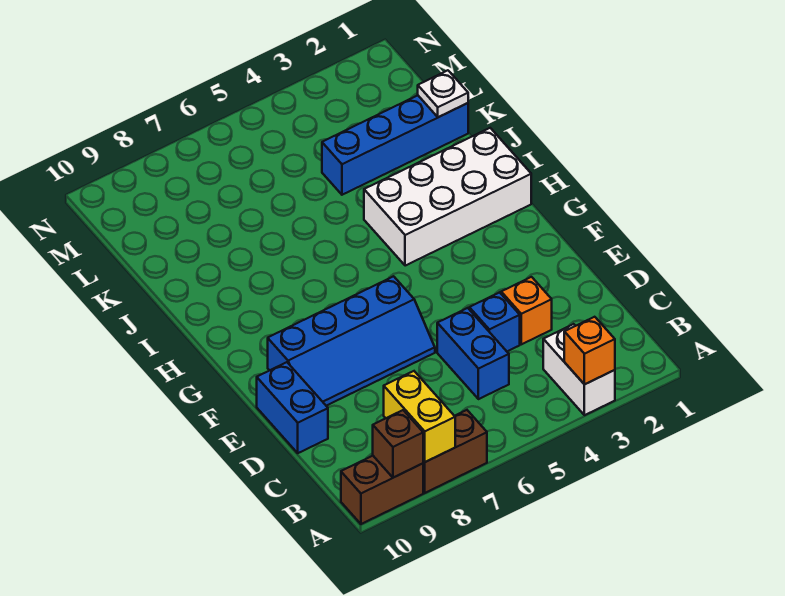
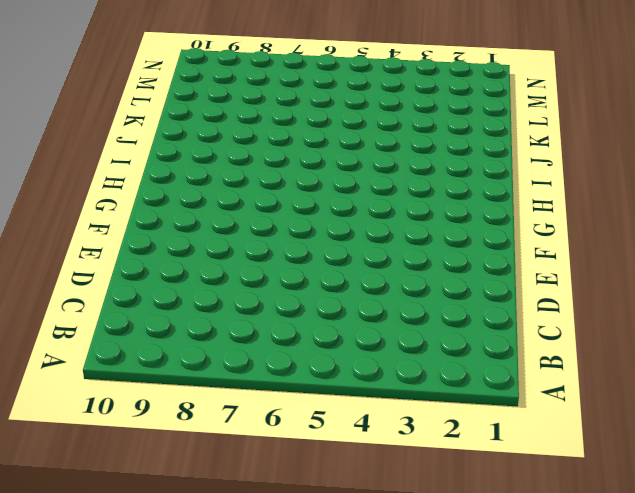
none -> white 1x2 brick [543,324,615,415]
none -> brown 1x2 brick [423,410,487,493]
none -> brown 1x2 brick [341,456,423,524]

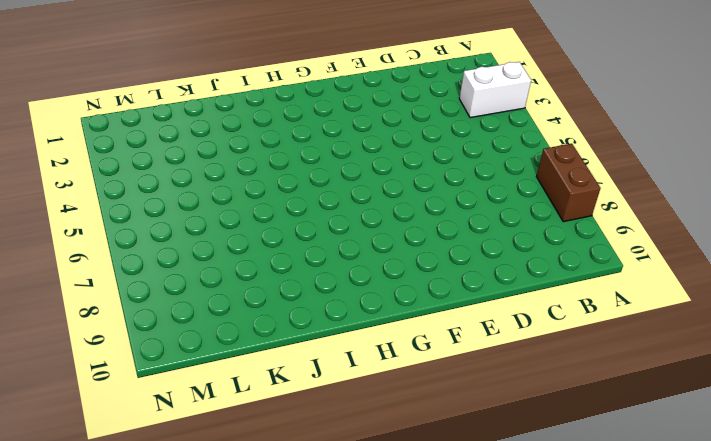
none -> brown 1x2 brick [341,456,423,524]
none -> blue 1x2 brick [437,308,509,399]
none -> orange 1x1 brick [501,277,552,344]

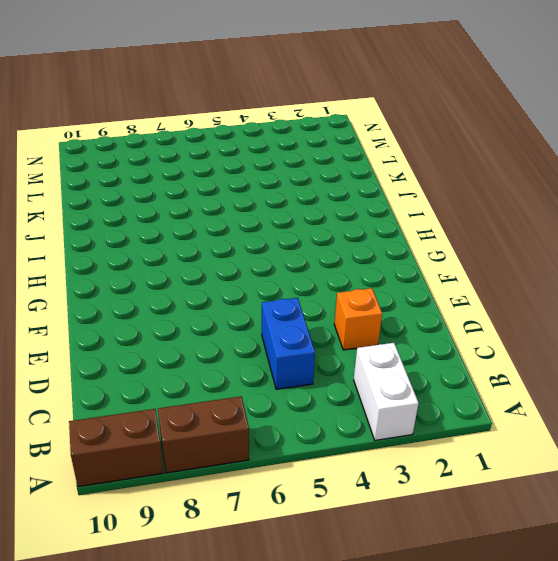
none -> blue 1x1 brick [469,292,520,351]
none -> blue 1x2 brick [257,362,328,453]
none -> blue 2x4 slope [268,276,435,406]

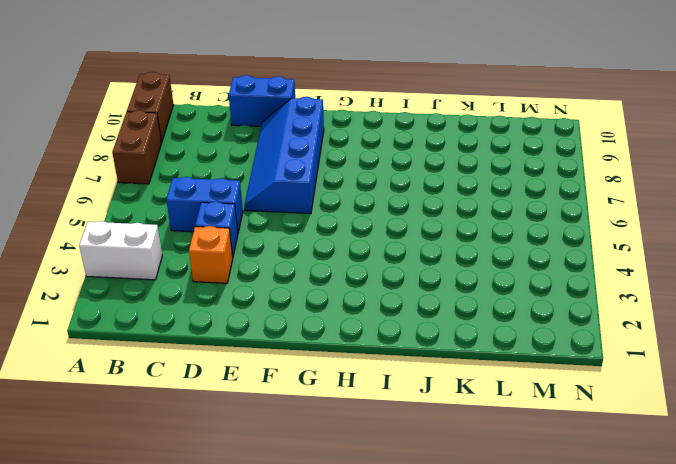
none -> white 2x4 brick [364,128,531,266]
none -> blue 1x4 brick [322,95,468,195]
none -> orange 1x1 brick [564,317,615,384]

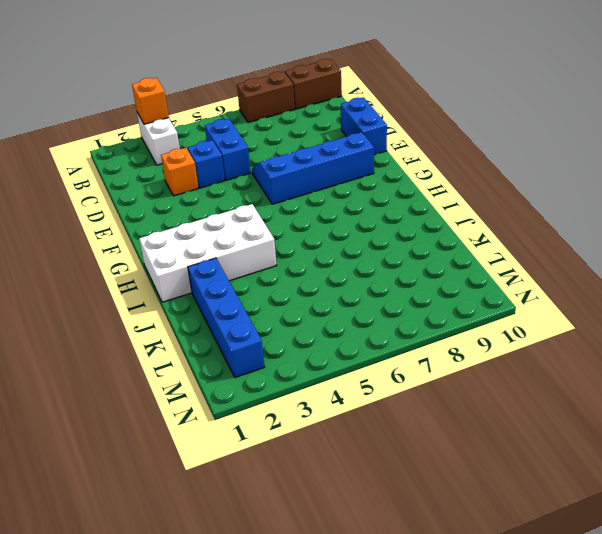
blue 1x4 brick [188,258,264,378] -> blue 1x4 brick turned to [322,95,468,195]
none -> yellow 1x2 brick [384,371,455,462]
none -> brown 1x1 brick [373,410,423,478]
none -> white 1x1 plate [418,70,468,117]

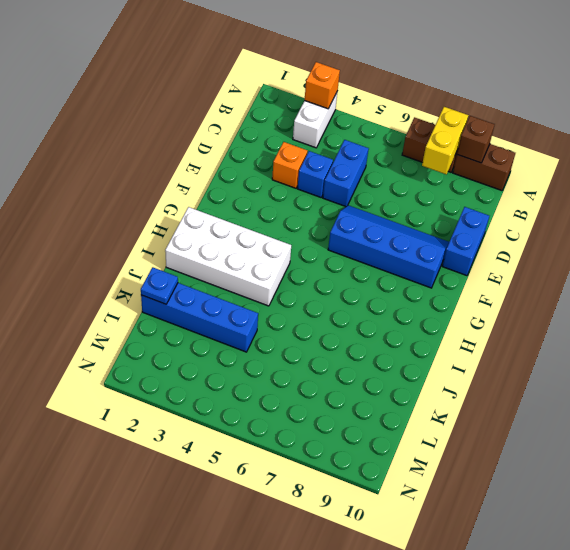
blue 1x1 plate [141,267,178,304] -> white 1x1 plate [418,70,468,117]

